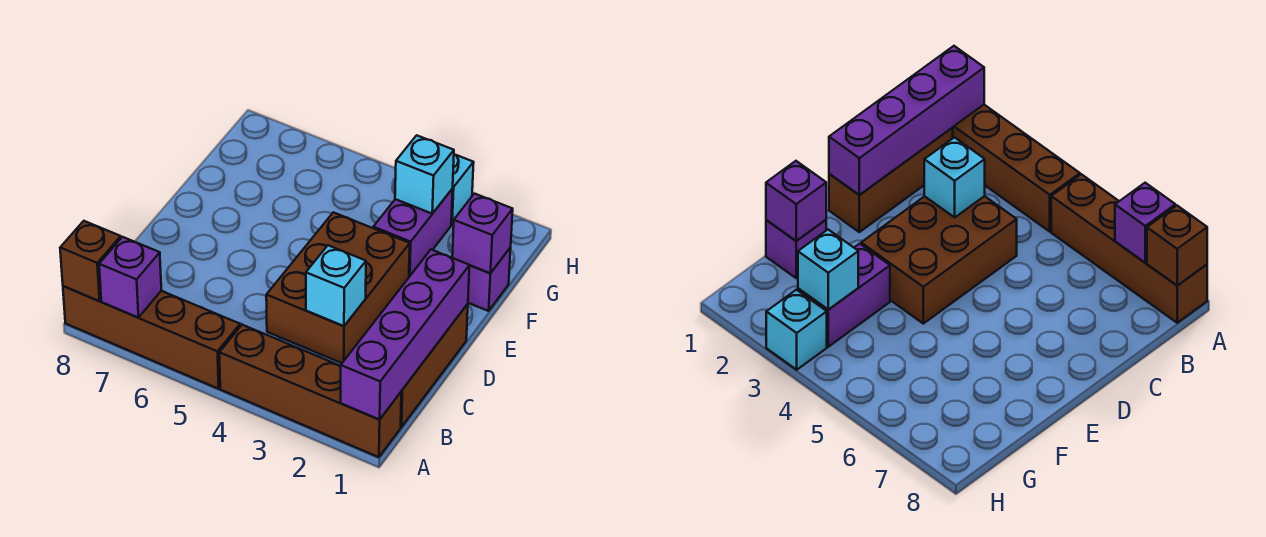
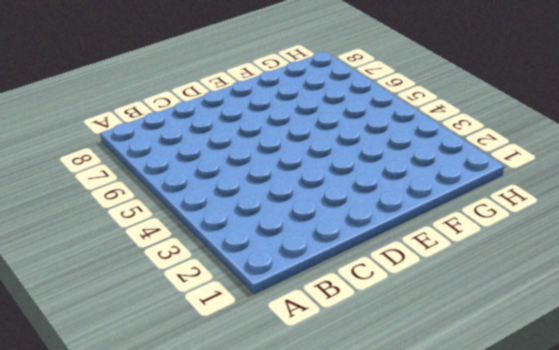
none -> brown 1x4 brick [219,325,401,457]
none -> brown 1x4 brick [63,286,240,389]
none -> brown 1x3 brick [401,304,468,427]

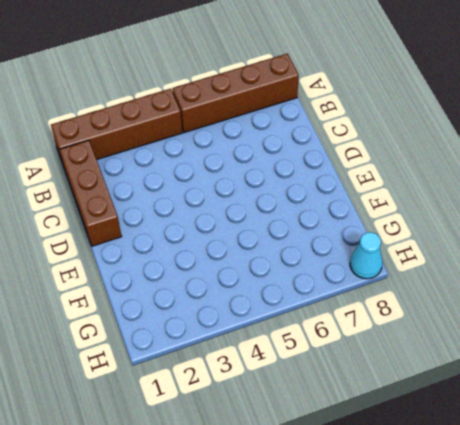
cyan 1x1 cone [350,232,383,279] -> none
none -> brown 2x3 brick [266,212,410,363]
none -> purple 1x1 brick [468,247,511,311]
none -> purple 1x2 brick [373,189,453,277]

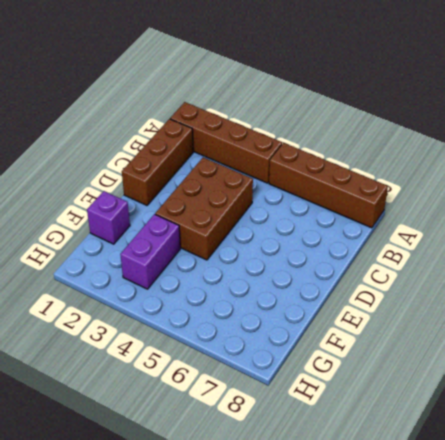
none -> cyan 1x1 brick [451,154,474,224]
none -> purple 1x4 brick [341,250,470,420]
none -> purple 1x1 brick [99,237,161,318]

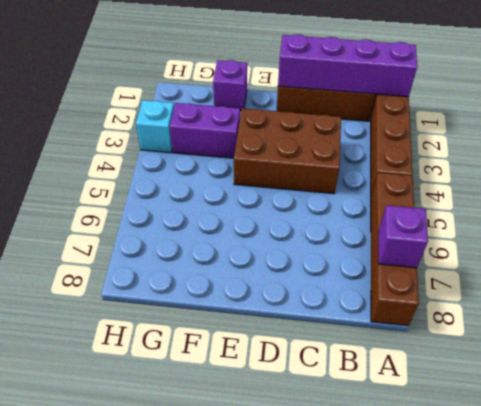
none -> brown 1x1 brick [60,221,121,301]
none -> cyan 1x1 brick [306,245,366,326]
none -> purple 1x1 brick [452,194,513,273]

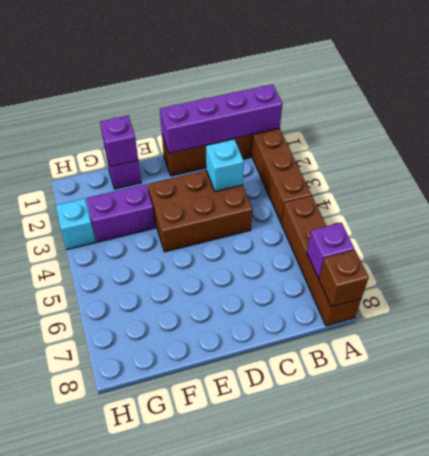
none -> cyan 1x1 brick [395,135,454,214]

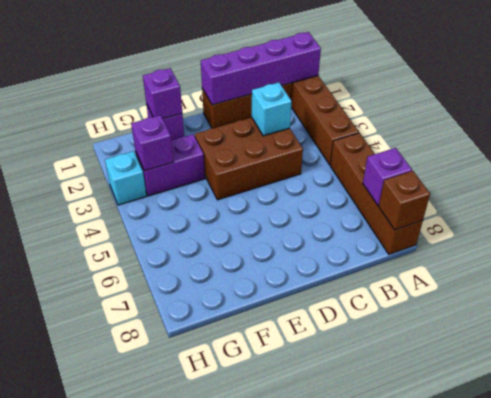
purple 1x1 brick [131,115,173,171] -> cyan 1x1 brick [395,135,454,214]

